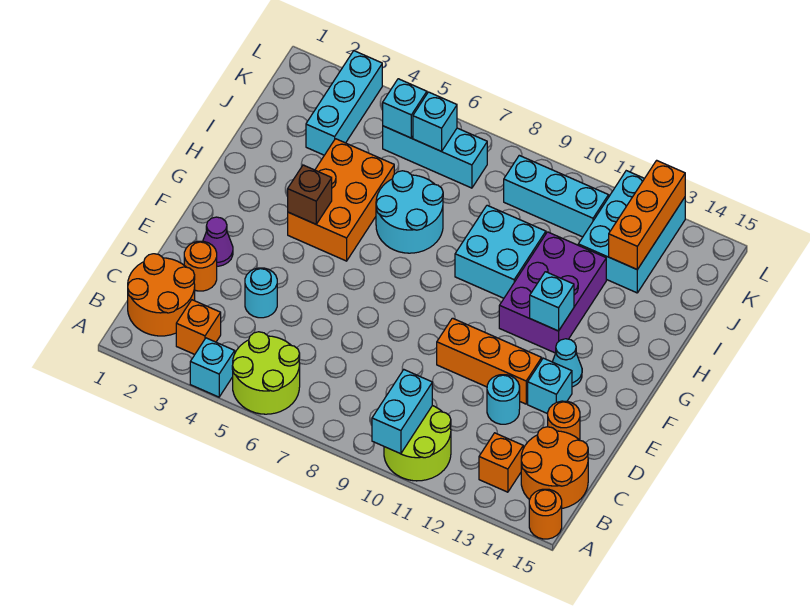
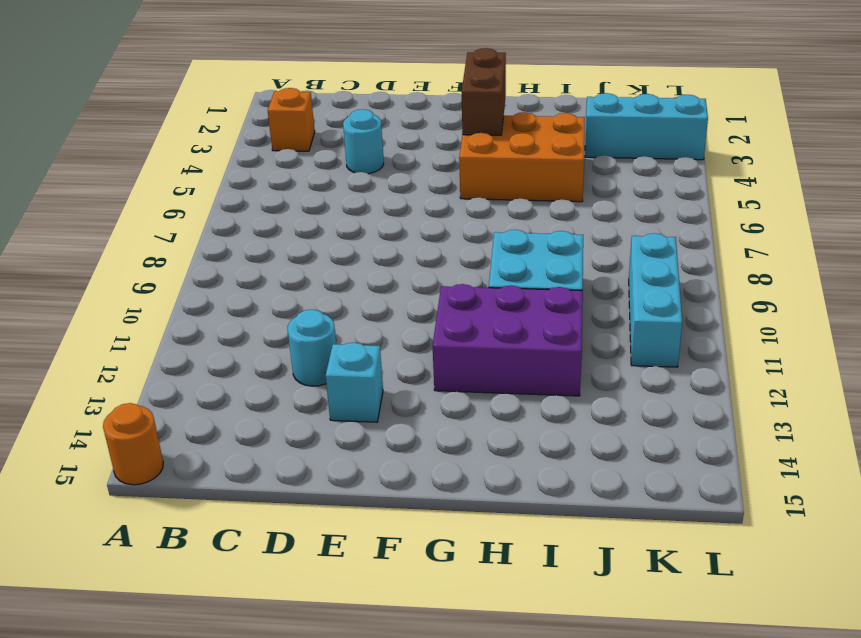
brown 1x2 brick [462,48,506,135] -> brown 1x1 brick [288,165,332,224]
none -> cyan 1x1 brick [190,338,235,397]
none -> lime 2x2 round brick [232,332,300,414]
none -> lime 2x2 round brick [384,406,451,481]
none -> orange 2x2 round brick [128,254,195,336]

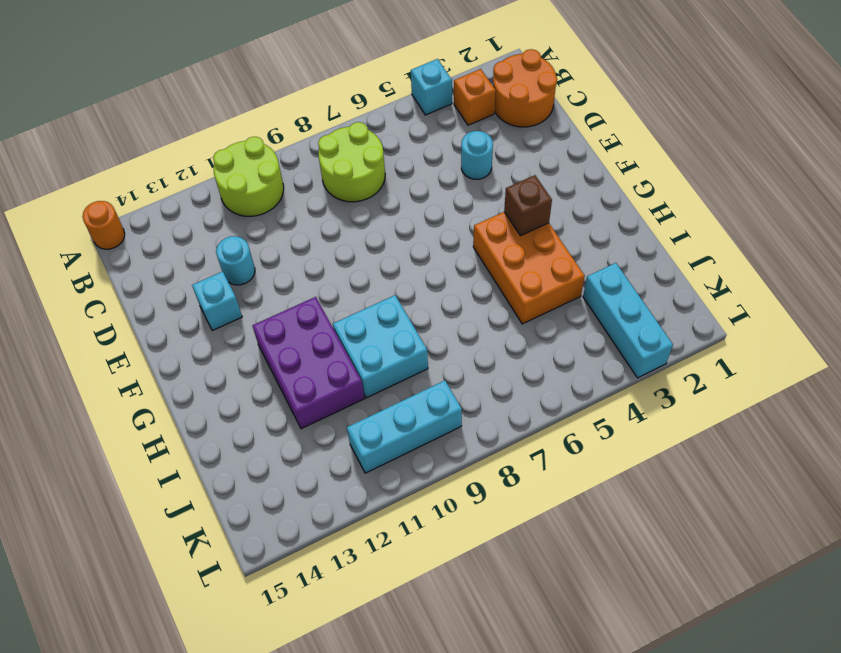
lime 2x2 round brick [318,122,385,202] -> lime 2x2 round brick moved to [232,332,300,414]
none -> orange 1x1 brick [479,433,523,492]
none -> orange 2x2 round brick [521,427,588,508]
none -> orange 1x1 round brick [184,241,217,291]
none -> orange 1x1 round brick [548,401,580,440]

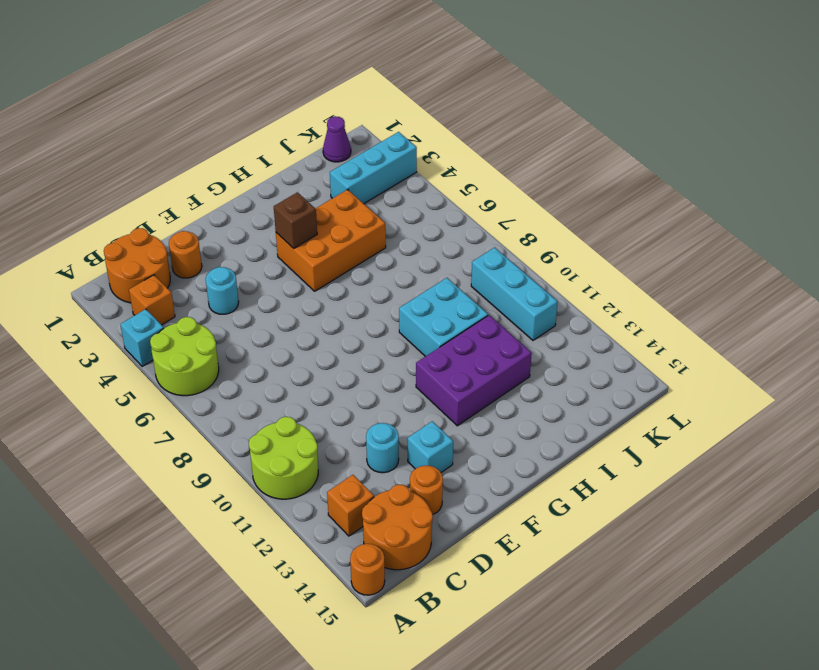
purple 1x1 cone [323,116,351,162] -> purple 1x1 cone moved to [203,217,233,266]
none -> orange 1x3 brick [437,318,542,404]
none -> cyan 1x1 cone [552,339,582,387]
none -> cyan 2x2 round brick [376,171,443,253]
none -> cyan 2x3 brick [578,171,685,293]

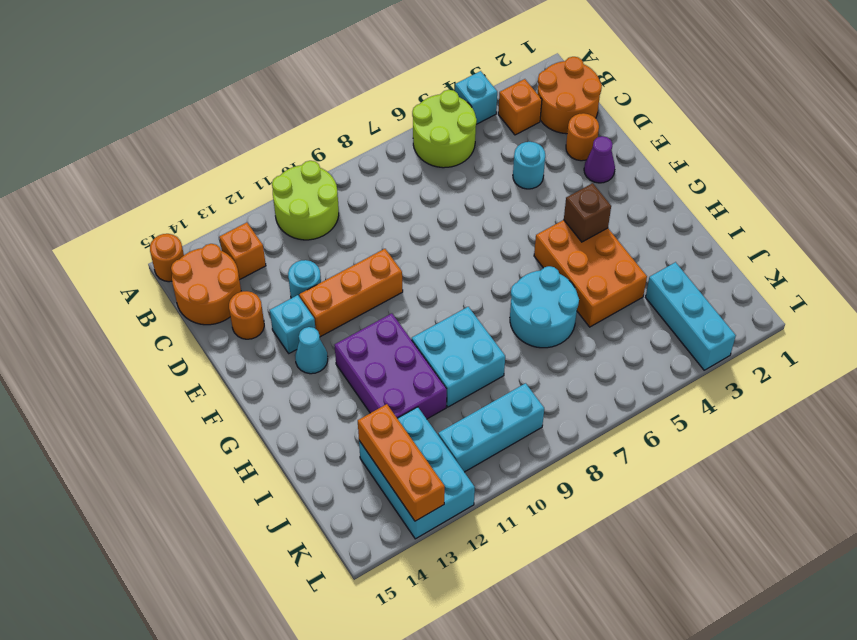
none -> cyan 1x3 brick [383,126,487,188]
none -> cyan 1x2 brick [372,370,432,454]
none -> cyan 1x1 brick [530,272,574,331]
none -> cyan 1x1 brick [383,79,427,138]

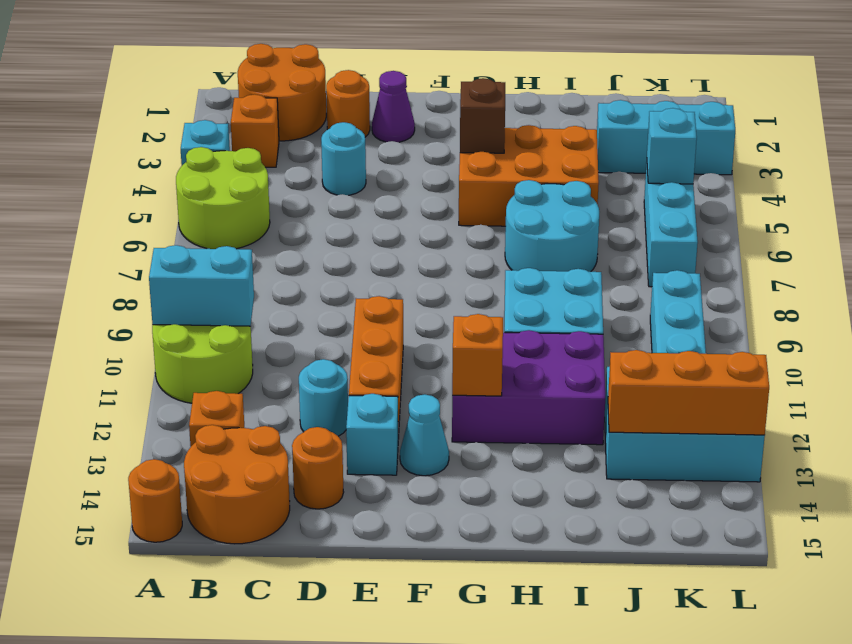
orange 1x1 brick [452,314,503,396] -> cyan 1x1 brick [530,272,574,331]
none -> cyan 1x1 brick [413,92,457,151]

